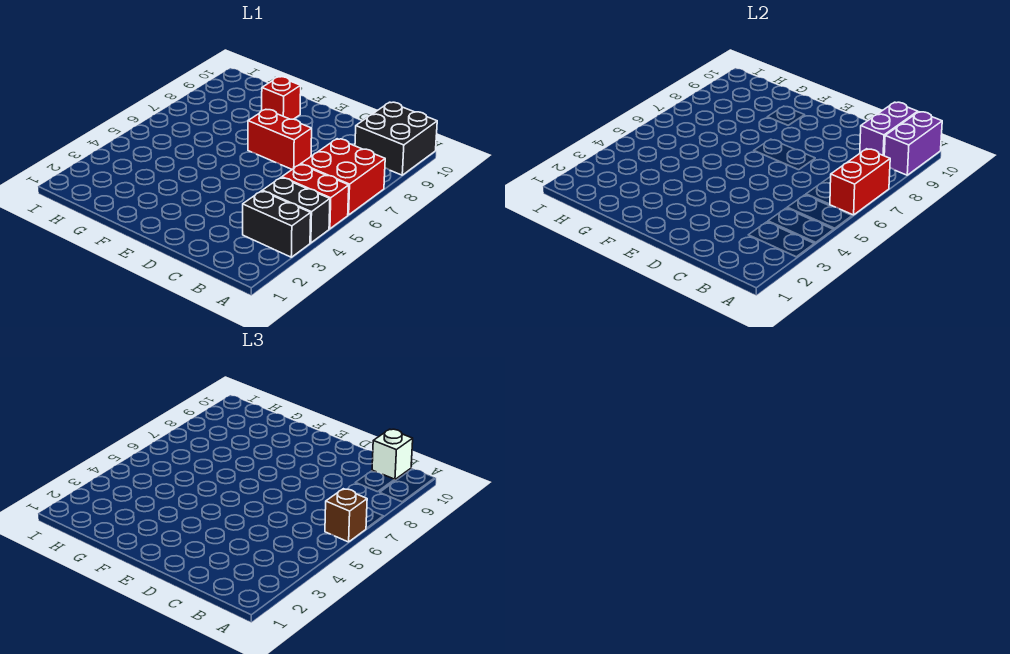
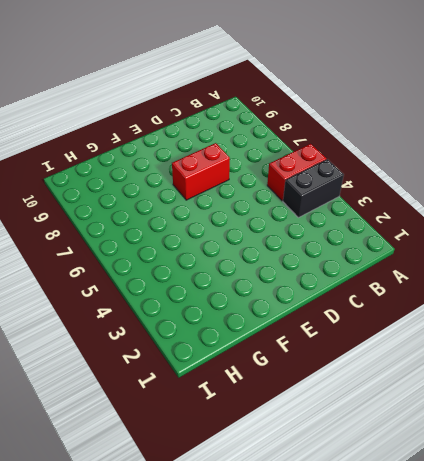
none -> black 1x2 brick [243,191,311,257]
none -> red 2x2 brick [301,139,385,215]
none -> black 2x2 brick [355,102,437,175]

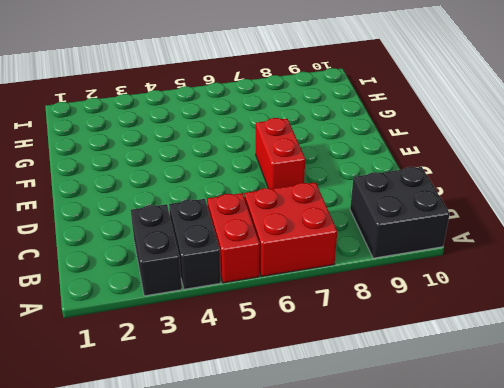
none -> red 1x1 brick [262,77,301,119]
none -> red 1x2 brick [830,149,890,215]
none -> purple 1x2 brick [884,112,942,175]

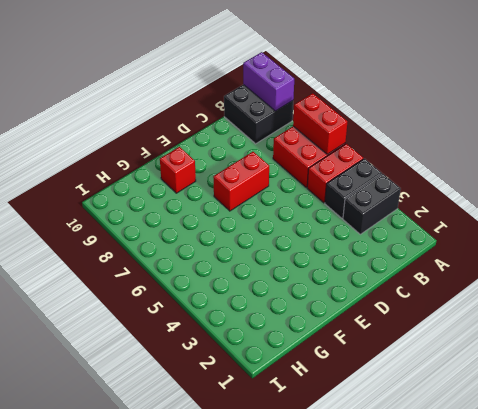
none -> purple 1x2 brick [860,102,918,156]
none -> brown 1x1 brick [325,489,367,542]
none -> white 1x1 brick [372,429,413,480]

